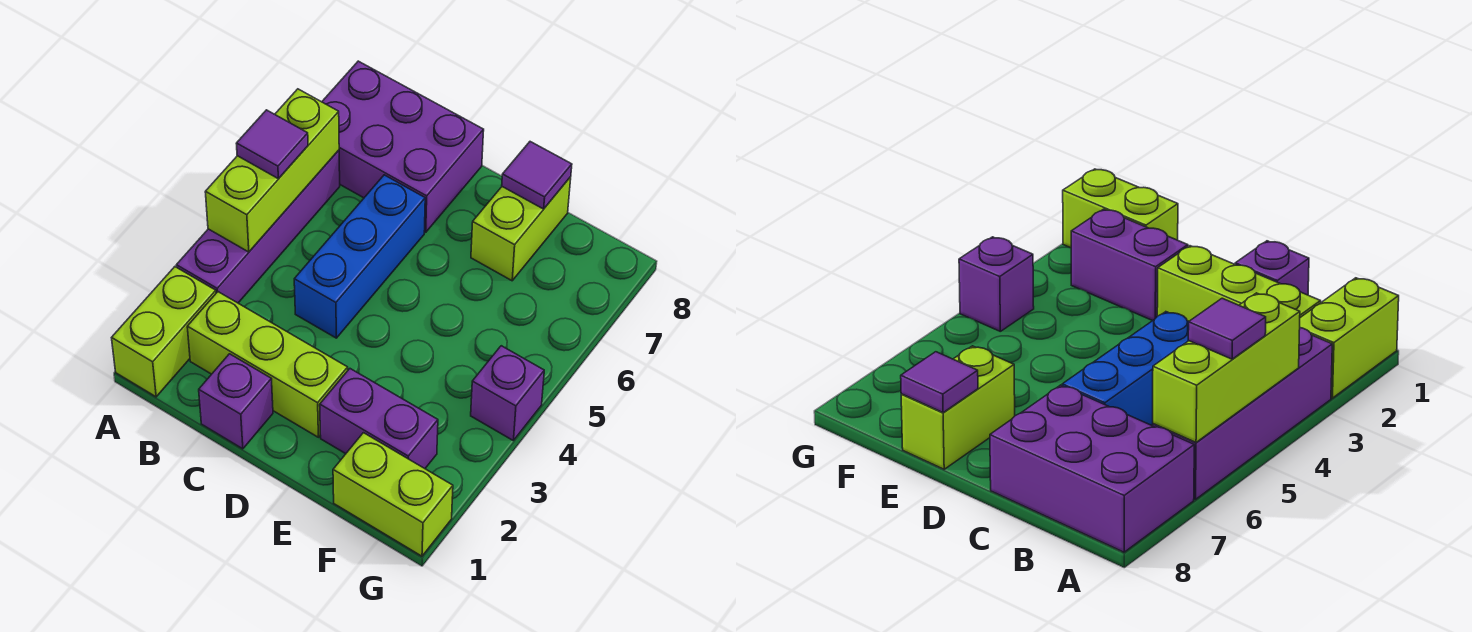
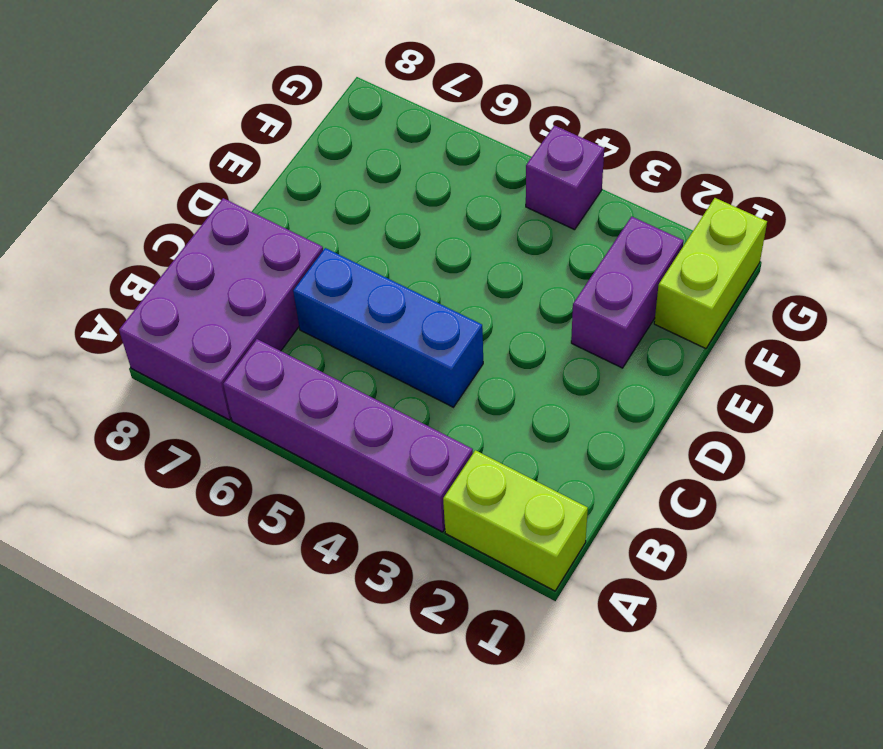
none -> lime 1x3 brick [187,292,348,437]
none -> purple 1x1 brick [199,354,273,449]
none -> lime 1x2 brick [471,177,571,281]

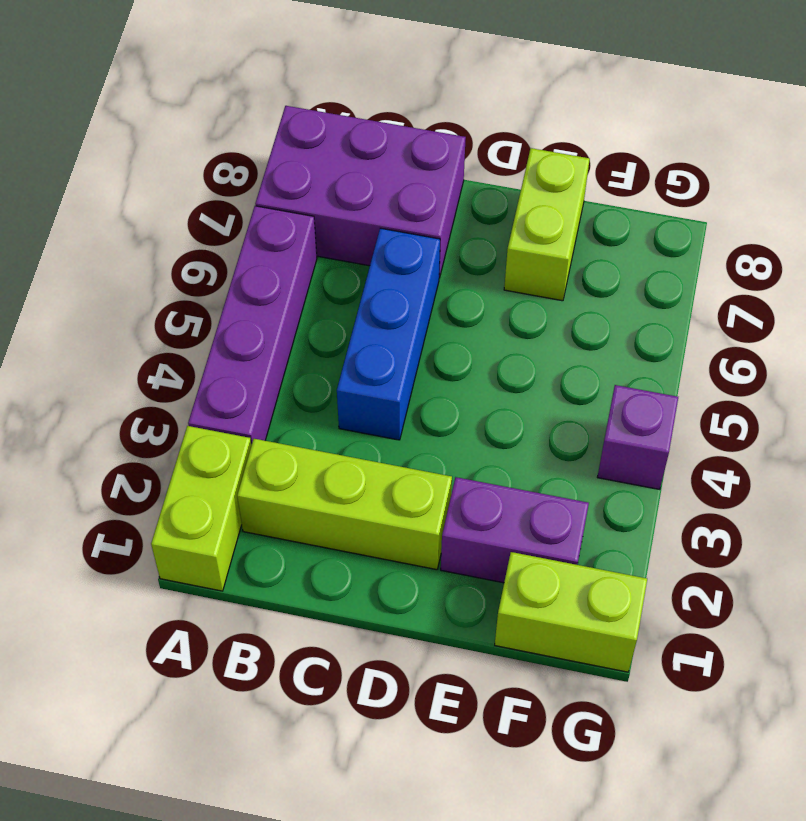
none -> purple 1x1 brick [199,354,273,449]
none -> lime 1x3 brick [205,89,339,252]
none -> purple 1x1 tile [502,142,572,209]

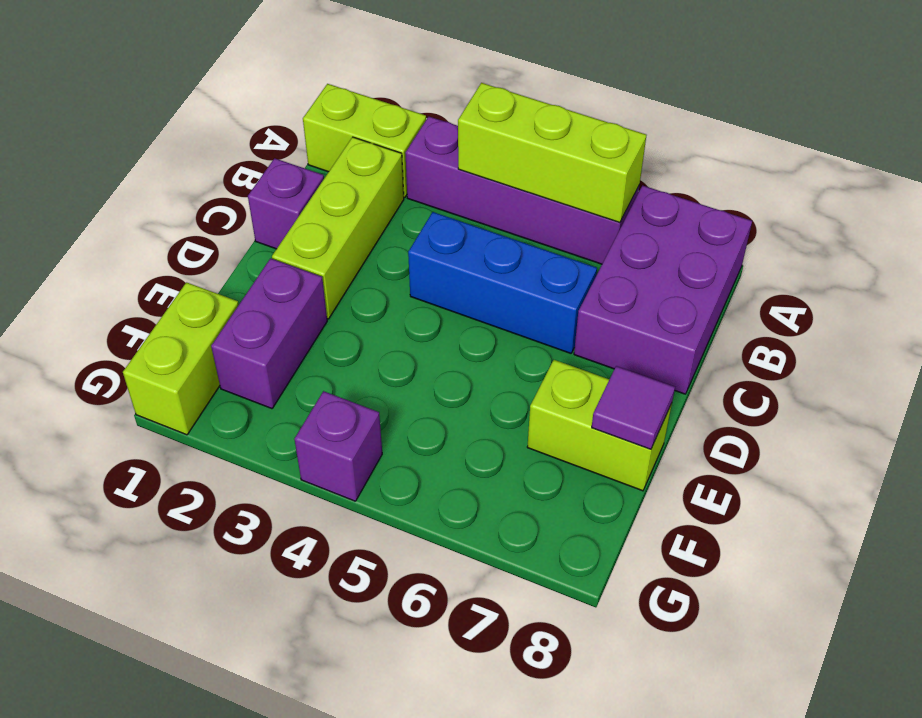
none -> purple 1x1 tile [236,110,308,179]

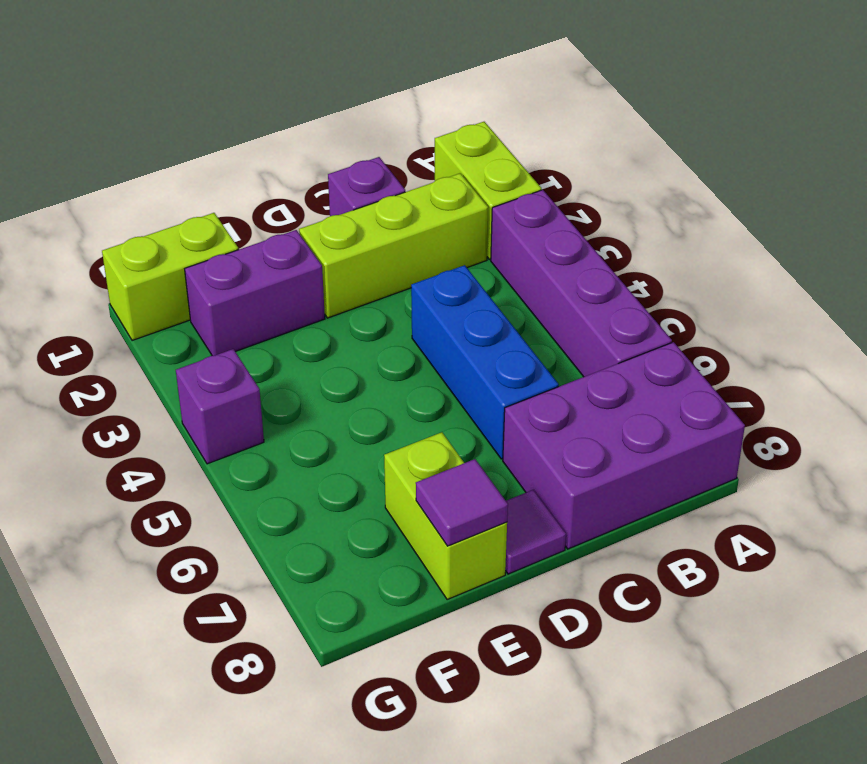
purple 1x1 tile [505,490,566,574] -> purple 1x1 tile moved to [236,110,308,179]
none -> lime 1x3 brick [205,89,339,252]

